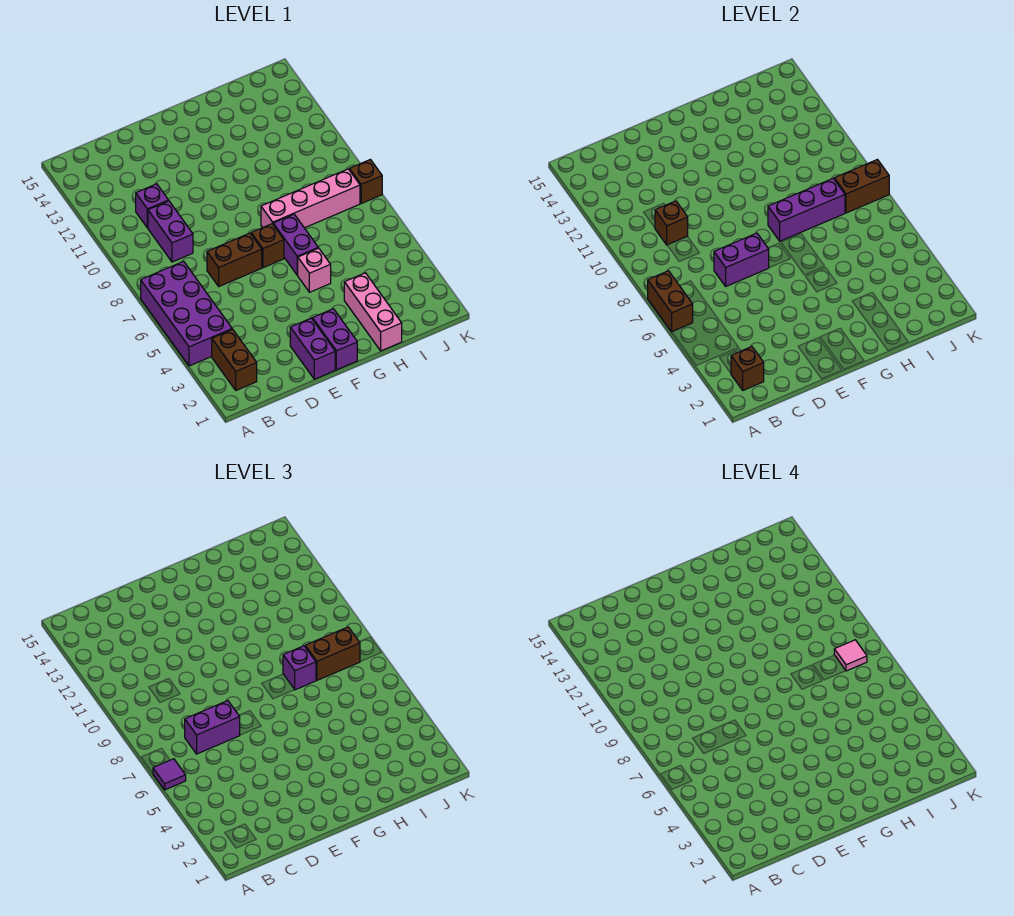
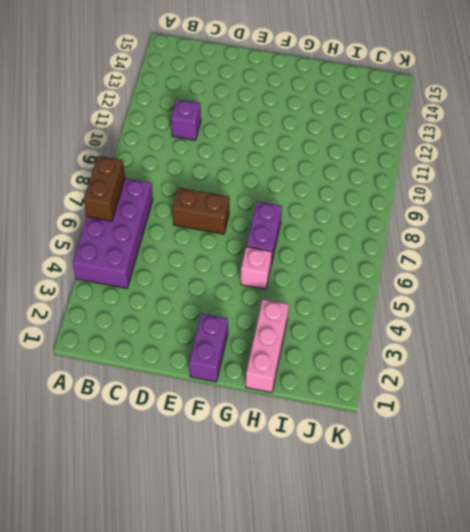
none -> brown 1x2 brick [212,329,257,390]
none -> purple 1x2 brick [148,201,193,262]
none -> purple 1x2 brick [290,318,335,379]

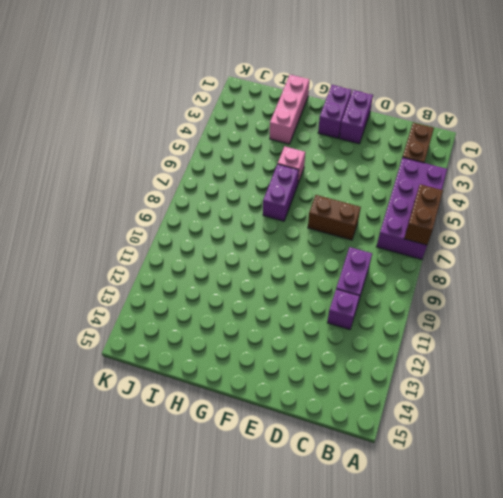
none -> brown 1x1 brick [251,224,284,268]
none -> pink 1x4 brick [261,169,360,228]
none -> brown 1x1 brick [349,160,382,203]

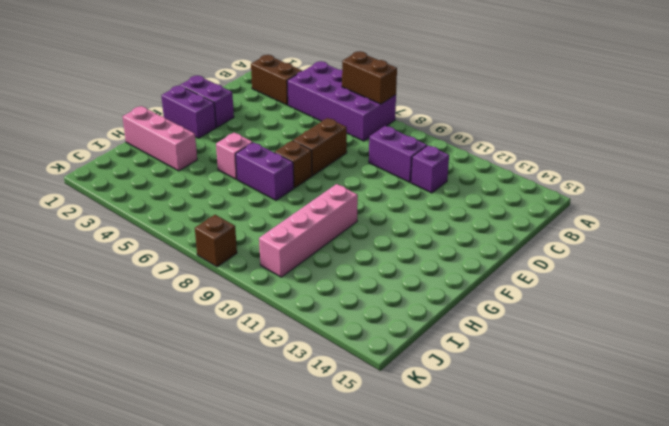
pink 1x4 brick [259,184,358,277] -> pink 1x4 brick moved to [261,169,360,228]
none -> brown 1x1 brick [731,347,764,390]
none -> brown 1x1 brick [655,201,688,245]
none -> purple 1x2 brick [714,233,769,286]

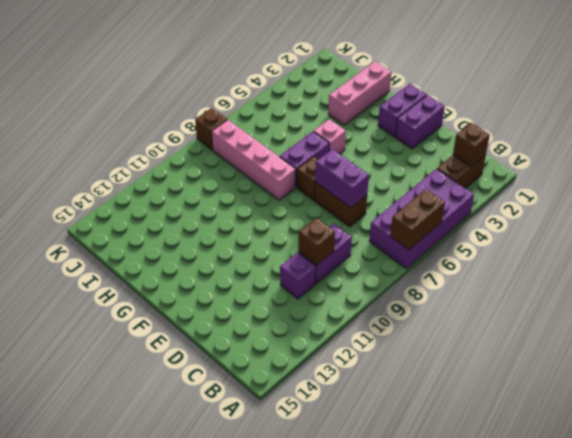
none -> purple 1x3 brick [768,179,845,241]
none -> brown 1x2 brick [834,160,889,213]
none -> purple 1x1 tile [153,759,186,790]

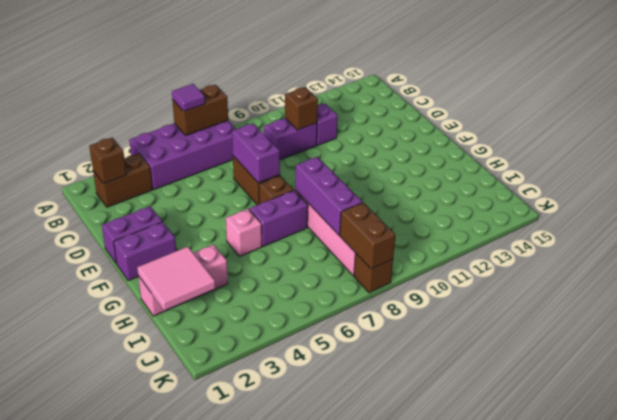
pink 2x2 tile [137,247,216,311] -> none
none -> purple 1x2 brick [185,701,240,754]
none -> purple 1x1 brick [283,646,316,690]
none -> brown 1x2 brick [305,627,360,680]

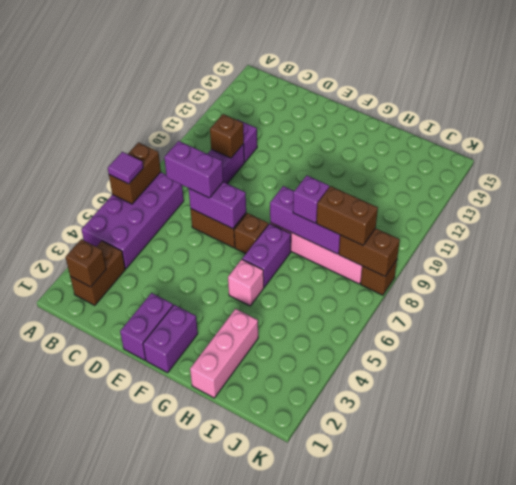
none -> pink 1x1 tile [834,640,867,671]

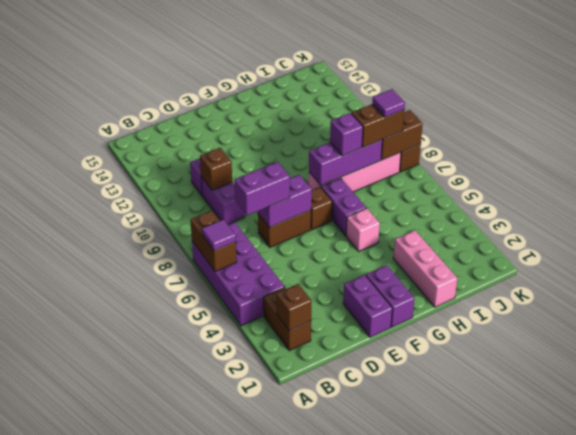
purple 1x1 tile [372,89,405,117] -> pink 1x1 tile [834,640,867,671]

